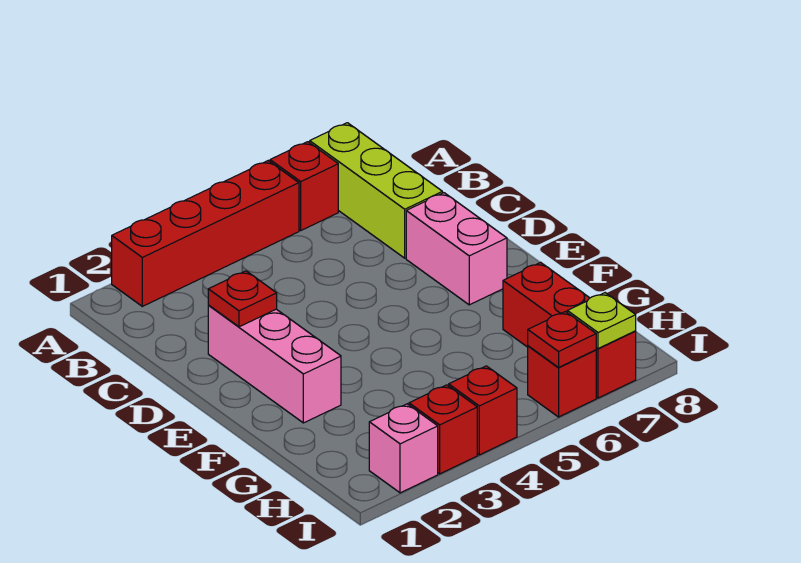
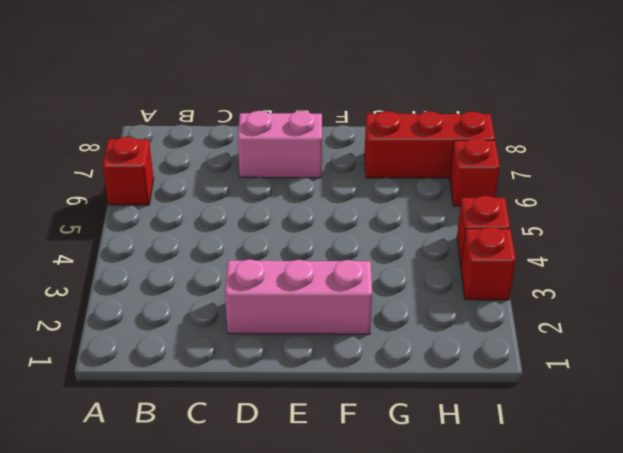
none -> red 1x4 brick [112,161,299,306]
none -> lime 1x3 brick [310,123,442,258]
none -> pink 1x1 brick [369,404,438,493]

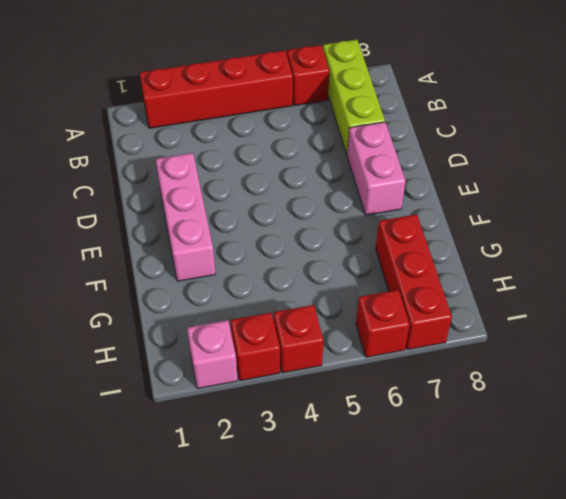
none -> red 1x1 plate [208,271,277,327]
none -> red 1x1 plate [528,312,596,367]
none -> lime 1x1 plate [567,293,636,349]

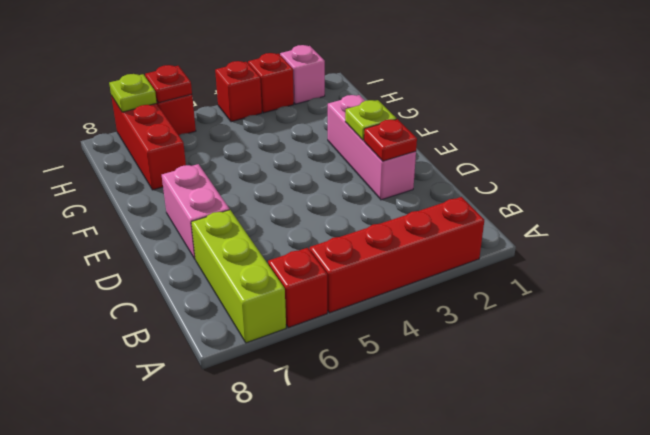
lime 1x1 plate [345,100,397,140] -> none

